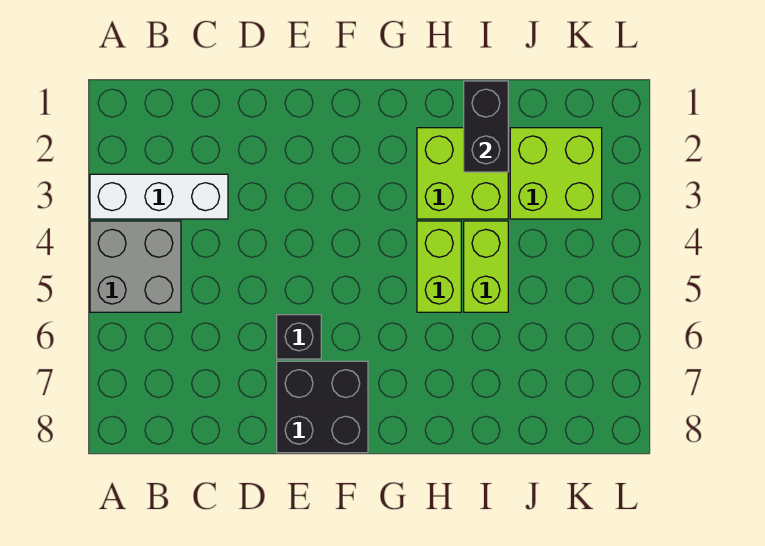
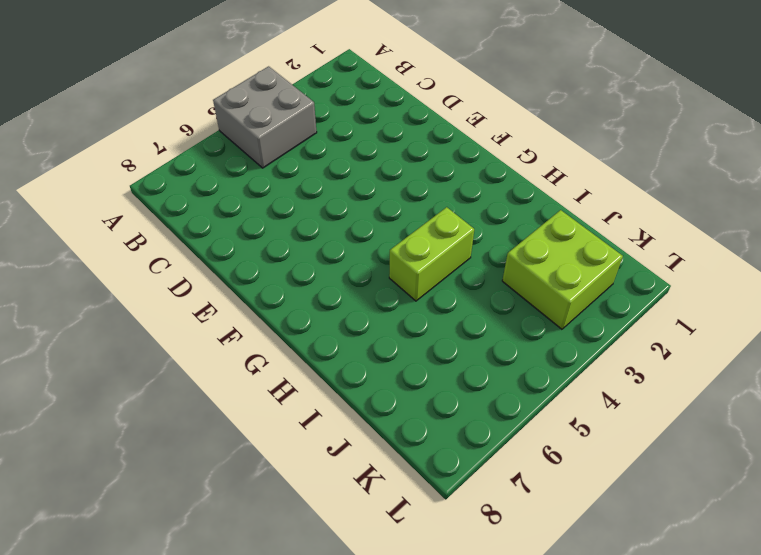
none -> white 1x3 brick [90,174,228,219]
none -> black 1x1 brick [277,315,321,359]

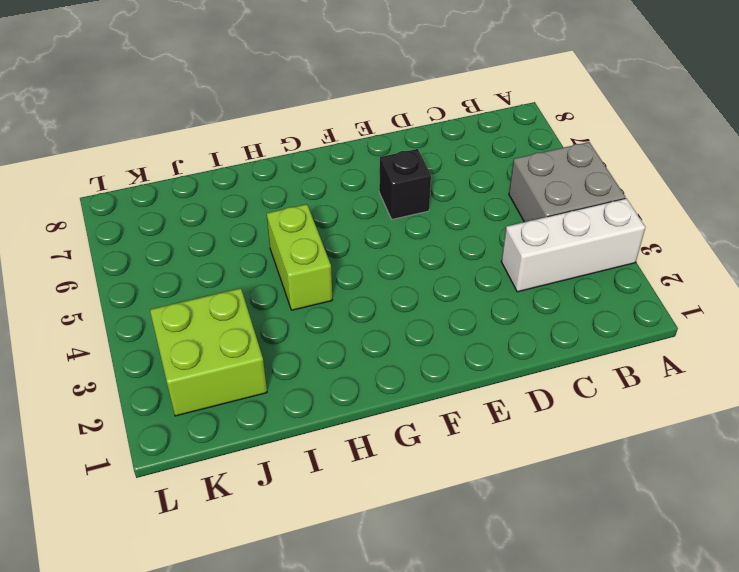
none -> black 2x2 brick [277,361,368,453]
none -> lime 2x2 brick [417,128,508,219]

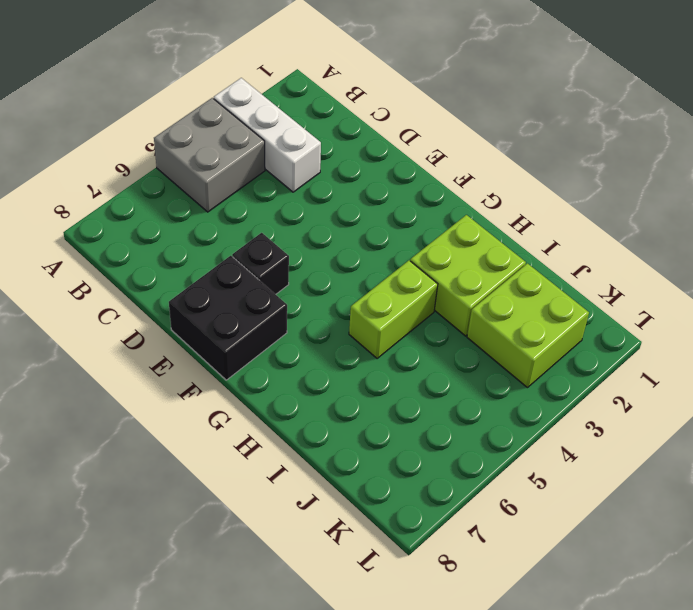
none -> lime 1x2 brick [464,221,508,312]
none -> black 1x2 brick [464,81,508,172]

